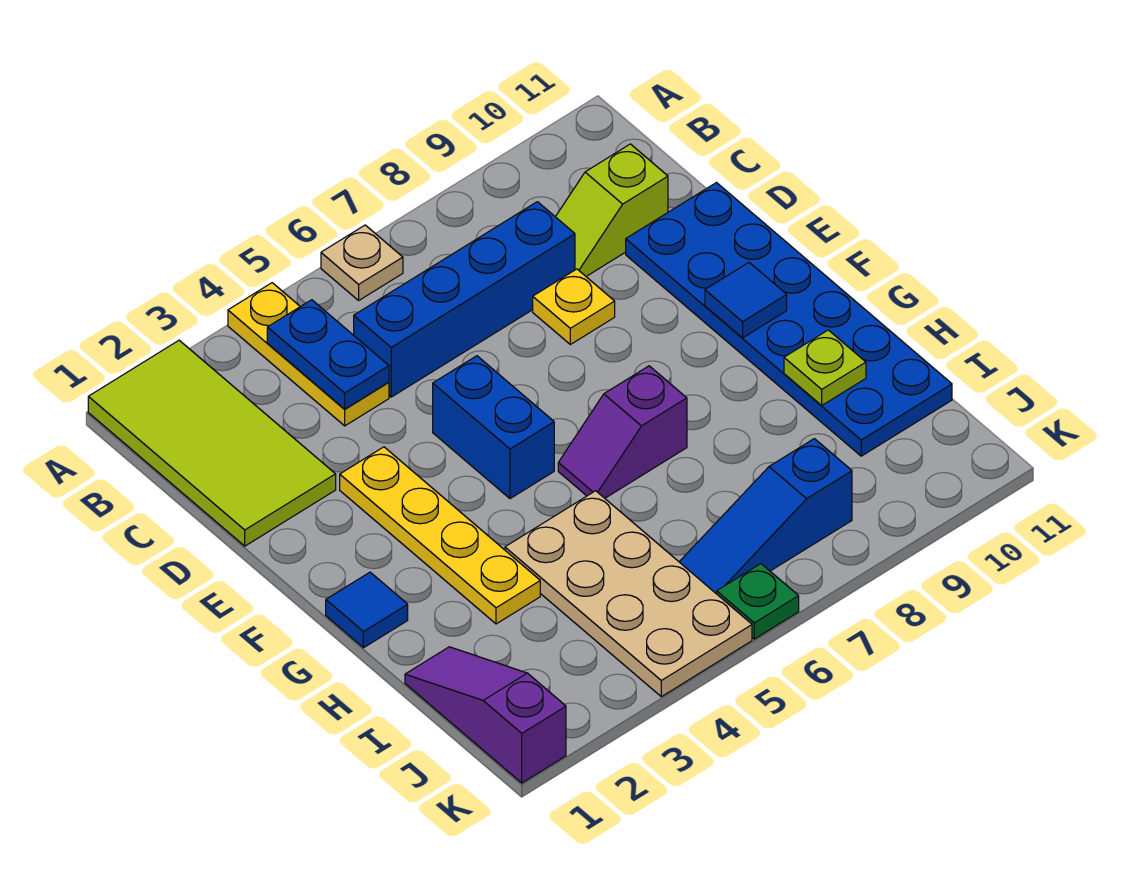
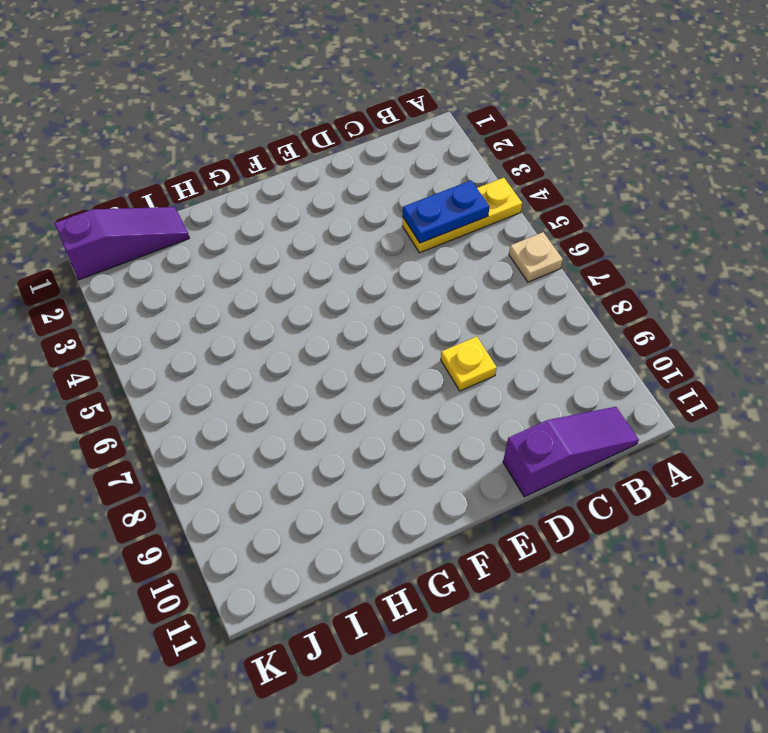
purple 1x3 slope [503,407,639,497] -> blue 2x6 plate [626,183,952,456]
none -> lime 2x4 tile [88,340,336,546]
none -> blue 1x4 brick [354,202,575,397]
none -> lime 1x2 slope [556,144,668,276]

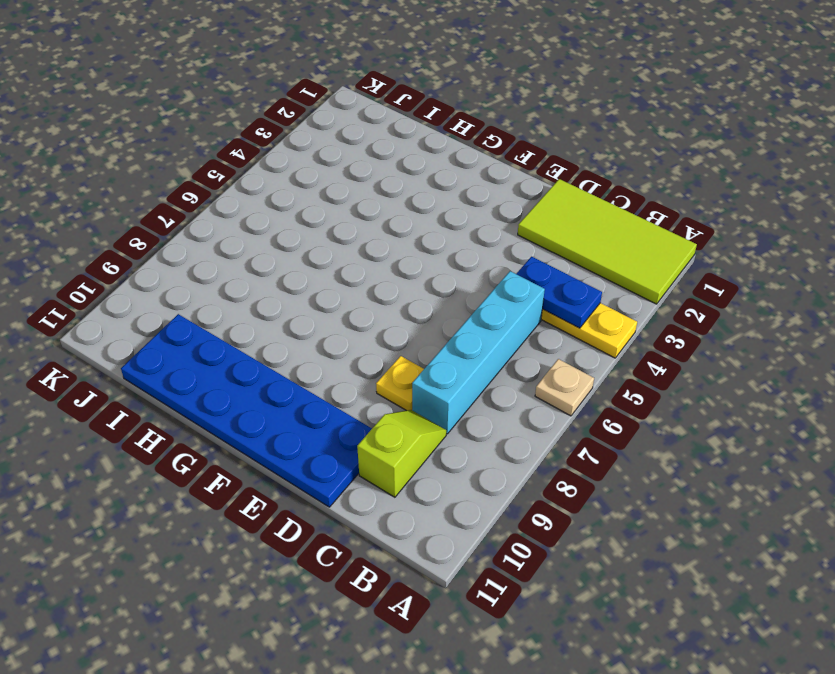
cyan 1x4 brick [412,271,545,434] -> blue 1x4 brick [354,202,575,397]
none -> yellow 1x4 plate [340,447,540,624]
none -> blue 1x2 brick [433,356,554,499]
none -> blue 1x1 tile [326,572,408,648]

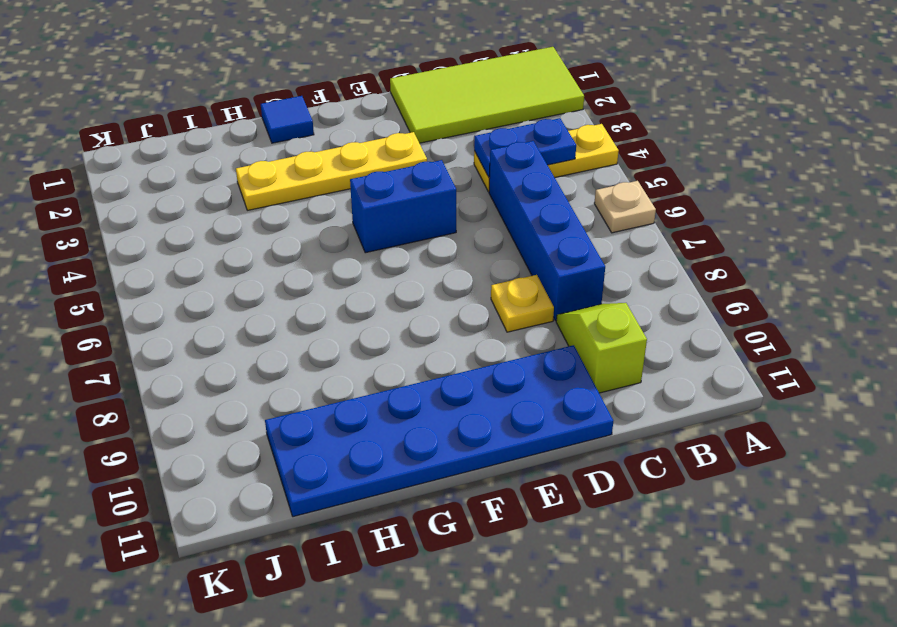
none -> purple 1x2 slope [558,366,687,498]
none -> tan 2x4 plate [505,491,752,697]
none -> purple 1x3 slope [405,647,566,783]

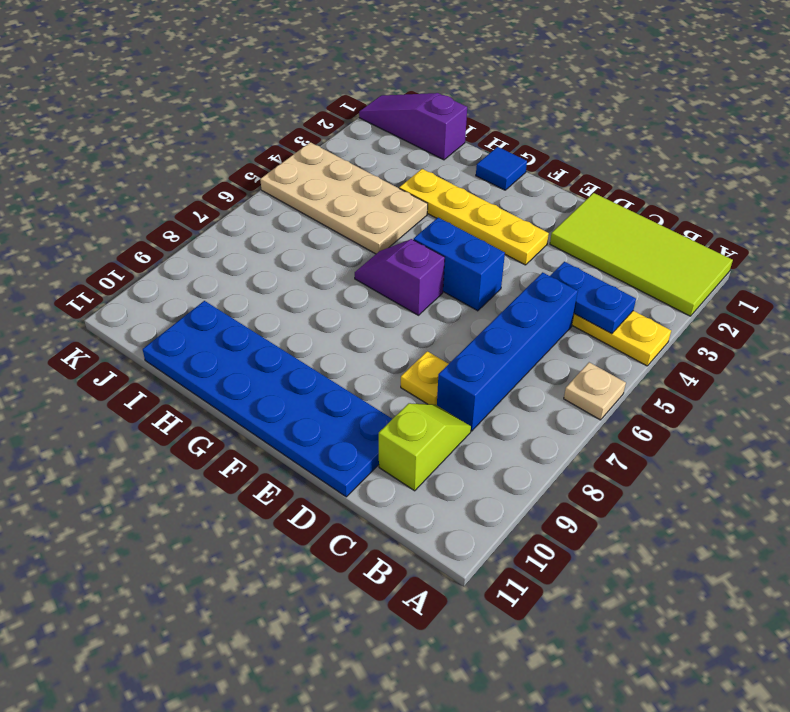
purple 1x2 slope [355,239,445,315] -> purple 1x2 slope turned to [558,366,687,498]
purple 1x3 slope [359,93,467,160] -> purple 1x3 slope turned to [405,647,566,783]
none -> blue 1x3 slope [679,439,852,594]
none -> green 1x1 plate [717,564,799,639]
none -> blue 1x1 tile [705,263,787,338]

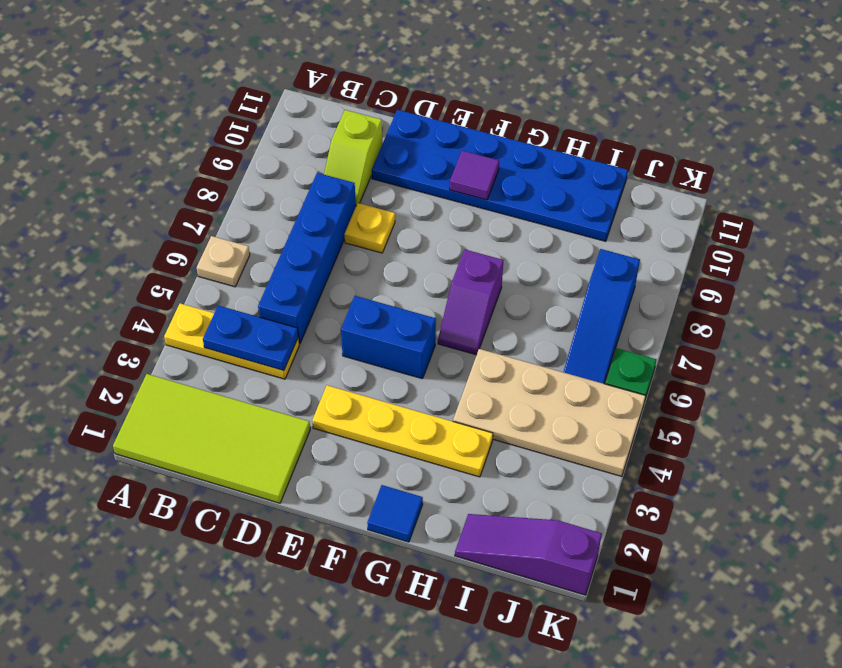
purple 1x1 tile [450,151,499,200] -> blue 1x1 tile [705,263,787,338]
none -> lime 1x1 plate [784,330,866,405]

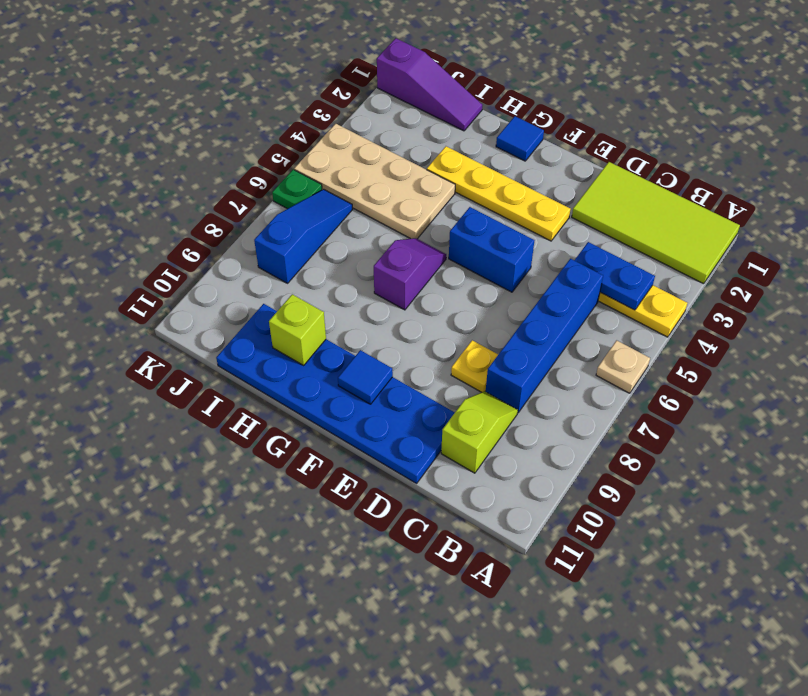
lime 1x1 brick [269,294,326,365] -> lime 1x1 plate [784,330,866,405]

